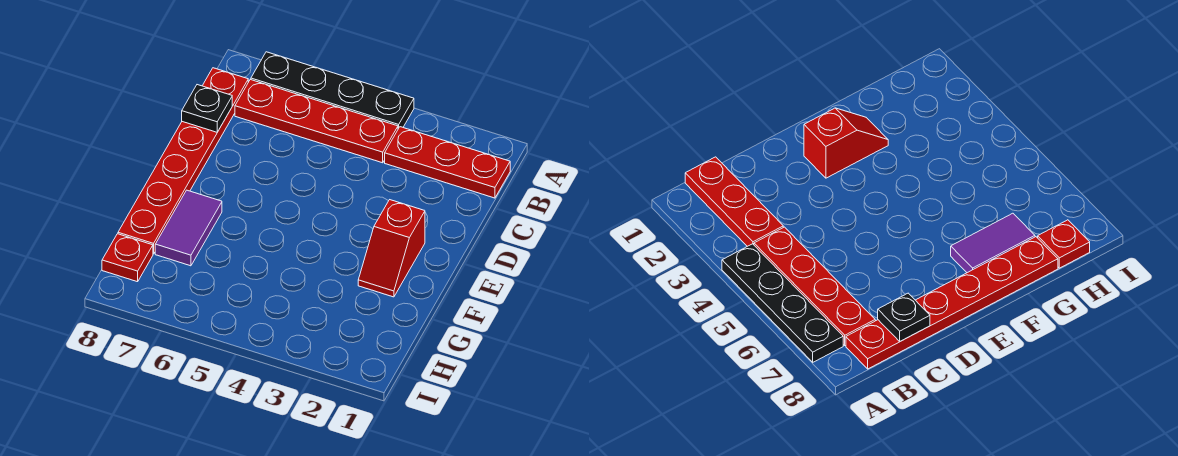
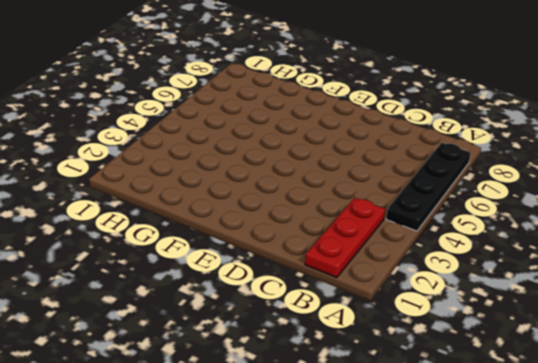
none -> red 1x4 plate [235,80,398,163]
none -> red 1x6 plate [118,68,248,254]

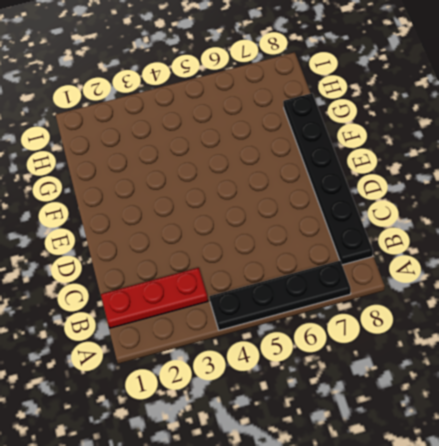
black 1x6 plate [283,93,373,265] -> red 1x6 plate [118,68,248,254]
none -> red 1x4 plate [235,80,398,163]
none -> red 1x2 slope [358,200,425,297]

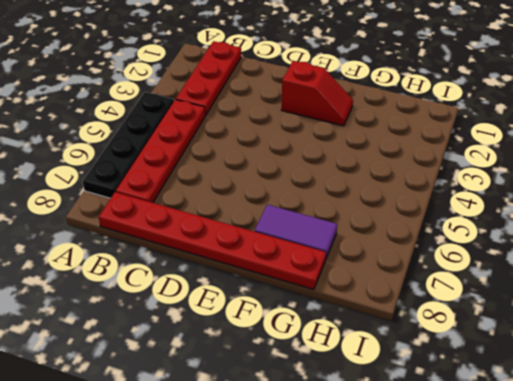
none -> red 1x1 plate [102,234,153,282]
none -> black 1x1 plate [182,85,232,132]

